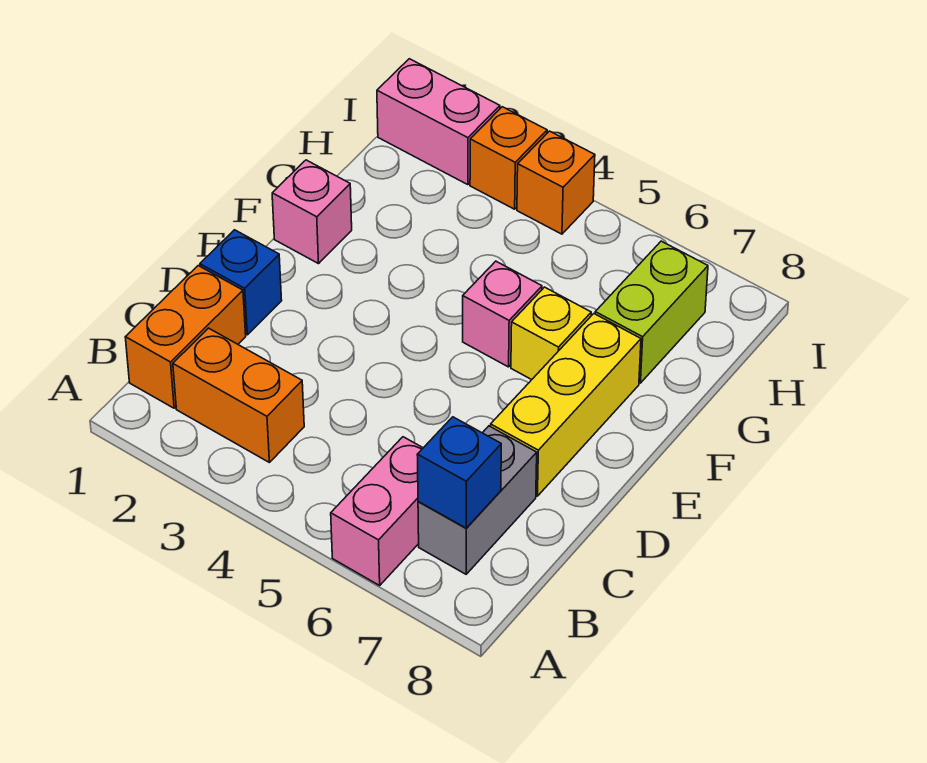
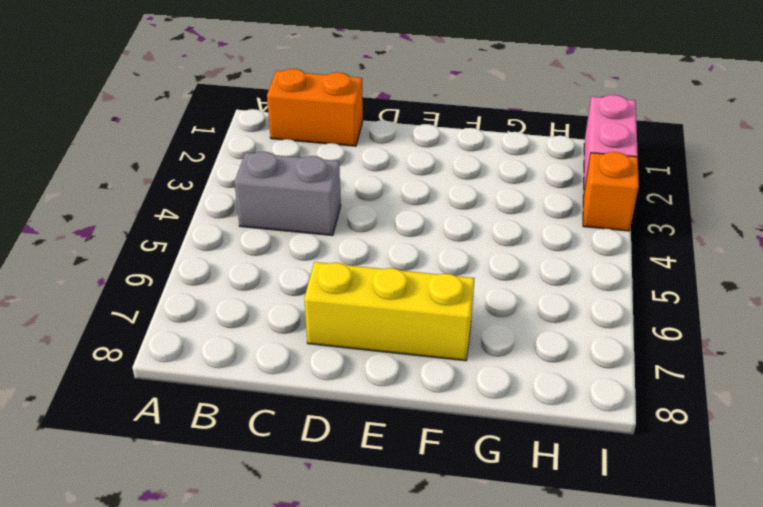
grey 1x2 brick [234,152,341,236] -> grey 1x2 brick moved to [418,426,537,574]
none -> pink 1x2 brick [331,437,423,585]
none -> orange 1x2 brick [173,328,304,462]
none -> blue 1x1 brick [200,230,282,335]

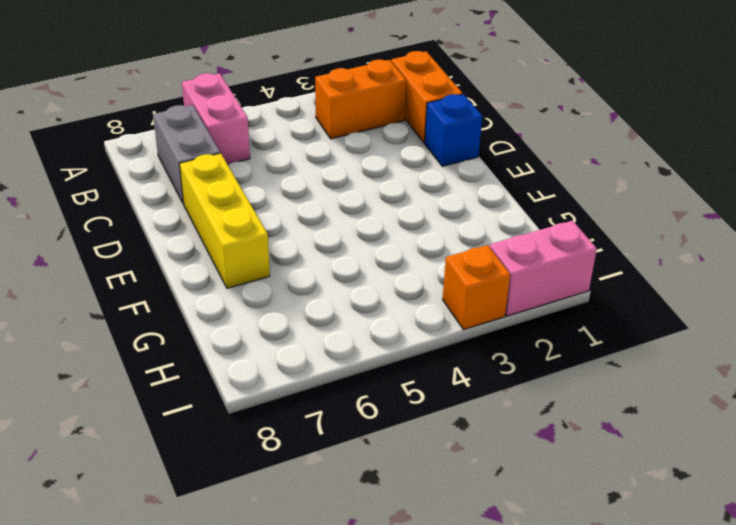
none -> pink 1x1 brick [272,160,352,264]
none -> pink 1x1 brick [463,261,542,367]
none -> yellow 1x1 brick [511,287,591,380]

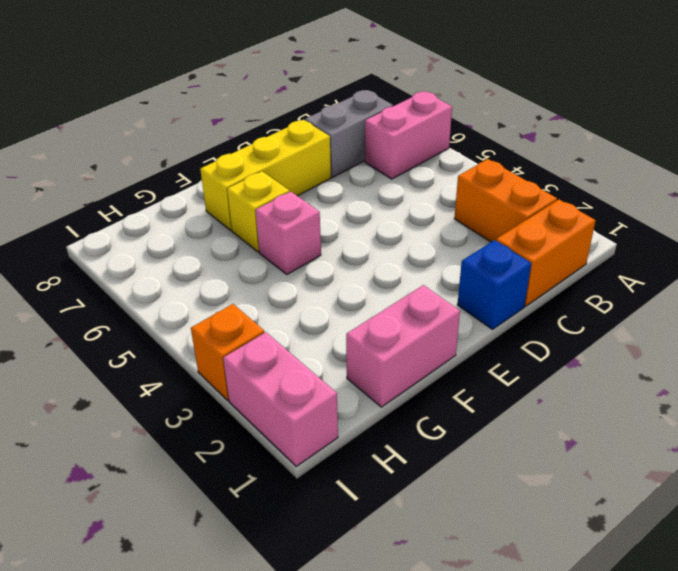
pink 1x2 brick [346,285,460,407] -> pink 1x1 brick [272,160,352,264]
none -> lime 1x2 brick [595,241,708,383]
none -> orange 1x1 brick [517,131,595,234]
none -> blue 1x1 brick [417,417,501,528]

